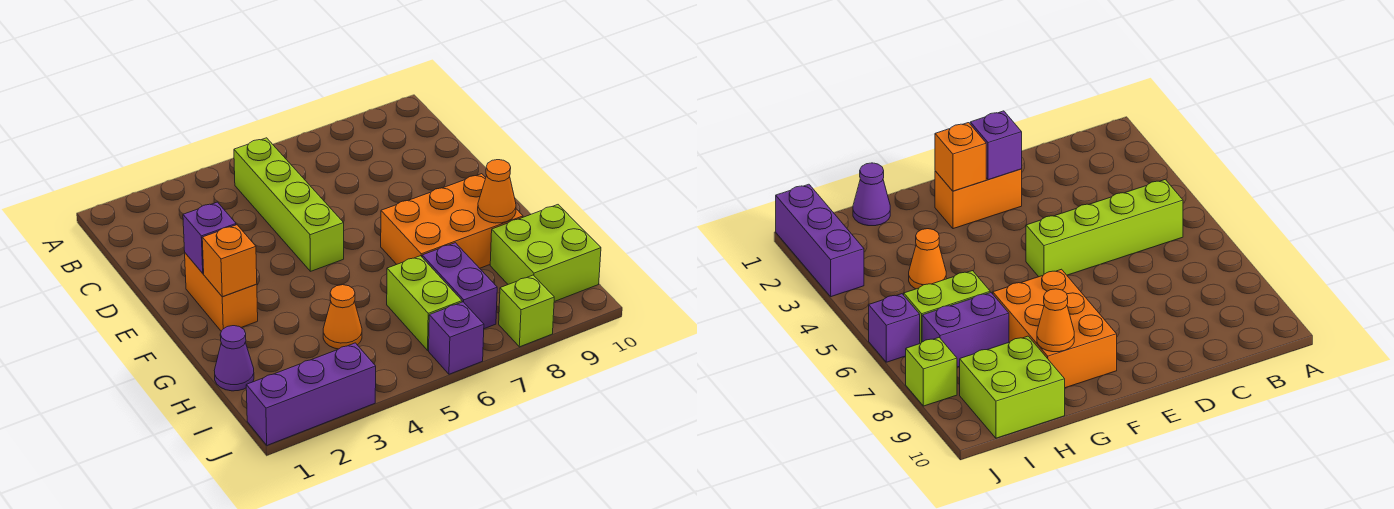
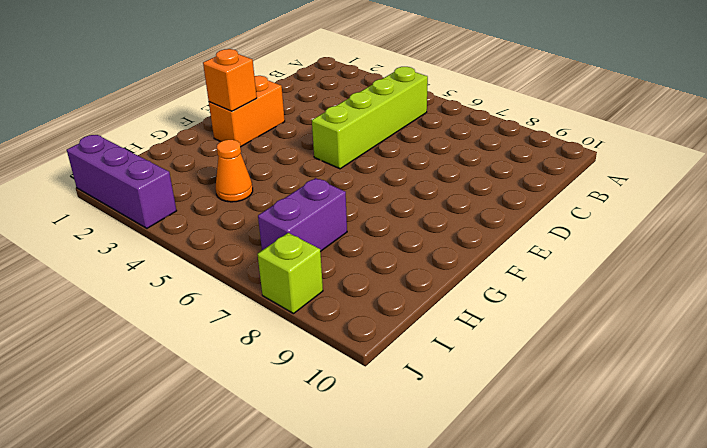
none -> orange 2x3 brick [381,174,523,268]
none -> purple 1x1 cone [214,326,254,391]
none -> lime 1x2 brick [387,256,462,350]

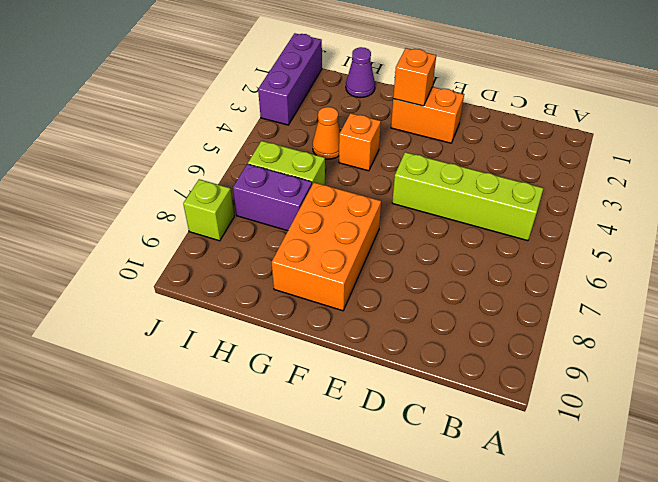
orange 1x1 brick [339,113,381,171] -> none
none -> lime 2x2 brick [490,205,601,302]
none -> purple 1x1 brick [429,302,484,374]
none -> purple 1x1 brick [183,202,236,273]

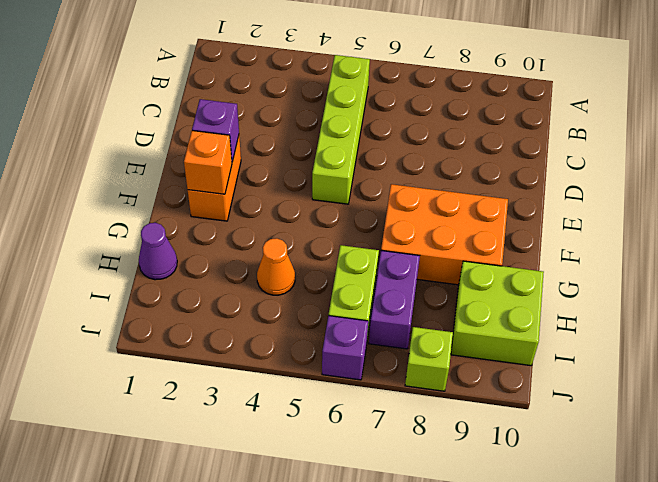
none -> purple 1x3 brick [246,343,376,445]
none -> orange 1x1 cone [478,160,516,223]

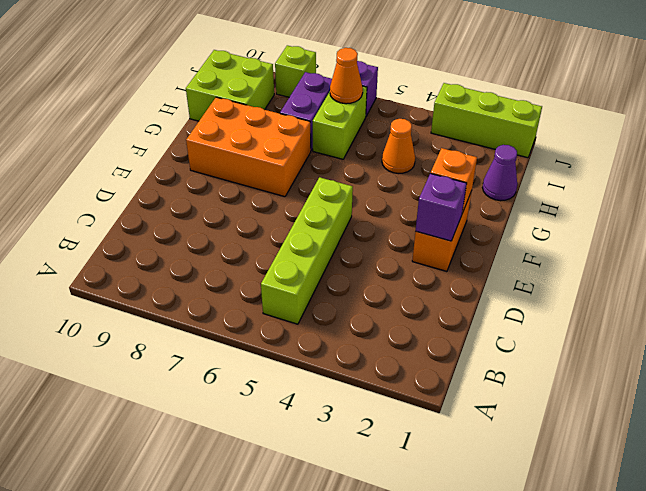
orange 1x1 cone [330,48,363,104] -> orange 1x1 cone moved to [478,160,516,223]
lime 1x3 brick [431,83,542,158] -> purple 1x3 brick [246,343,376,445]

